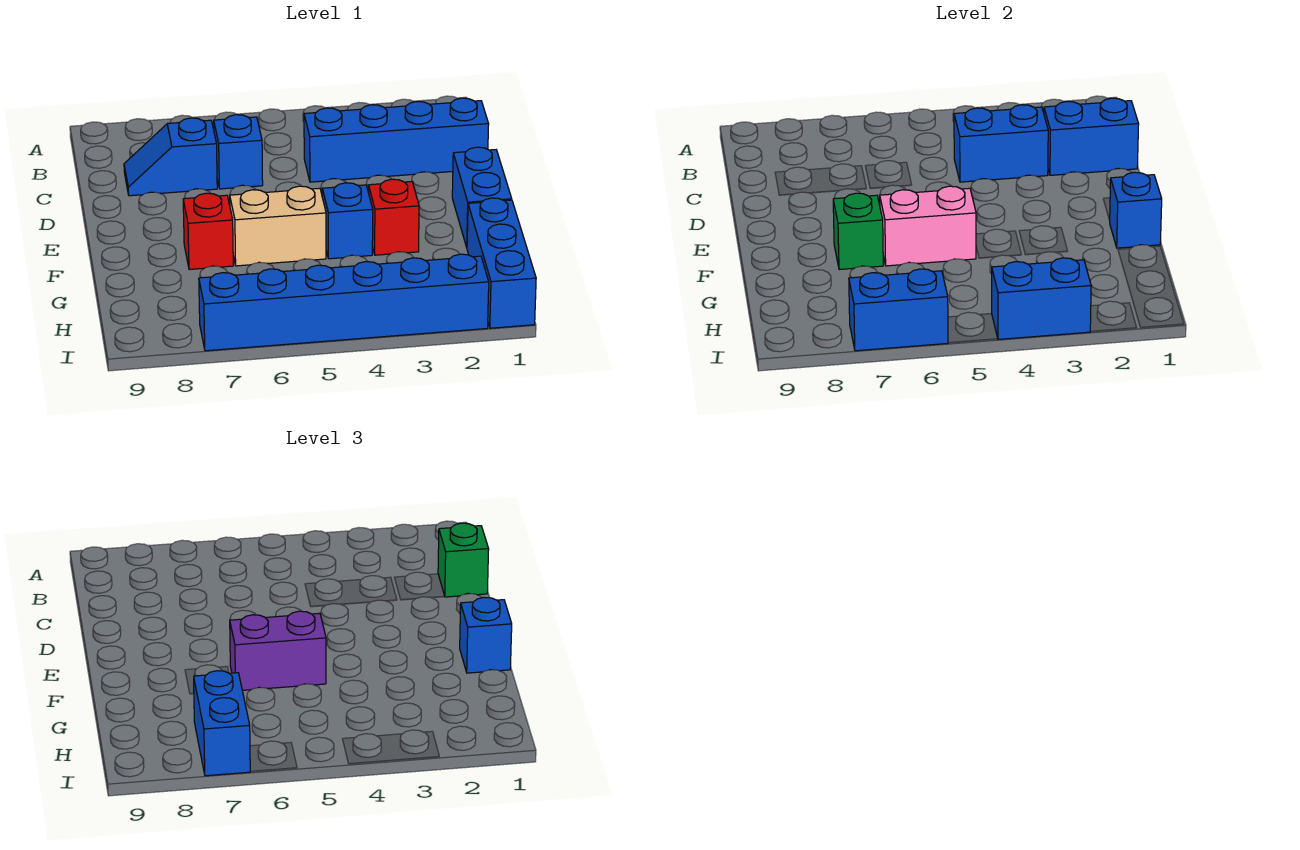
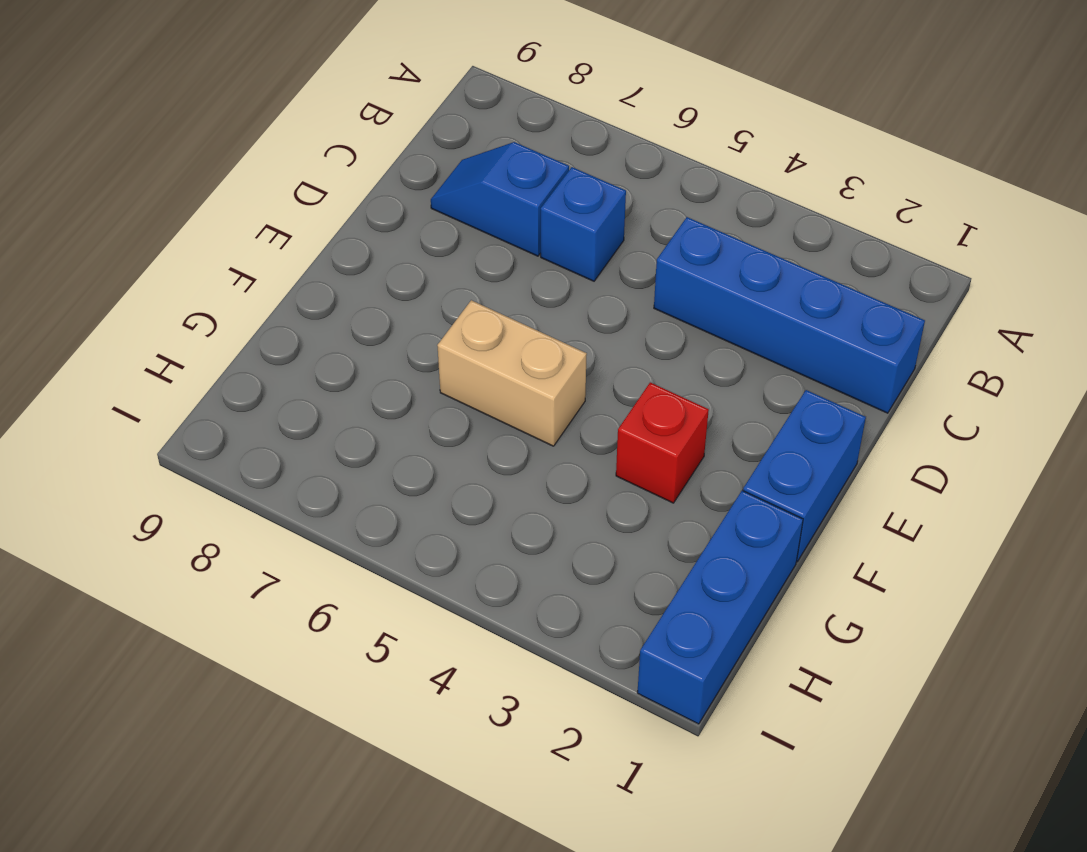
none -> blue 1x1 brick [322,183,373,259]
none -> red 1x1 brick [183,193,233,270]
none -> blue 1x6 brick [199,254,489,351]

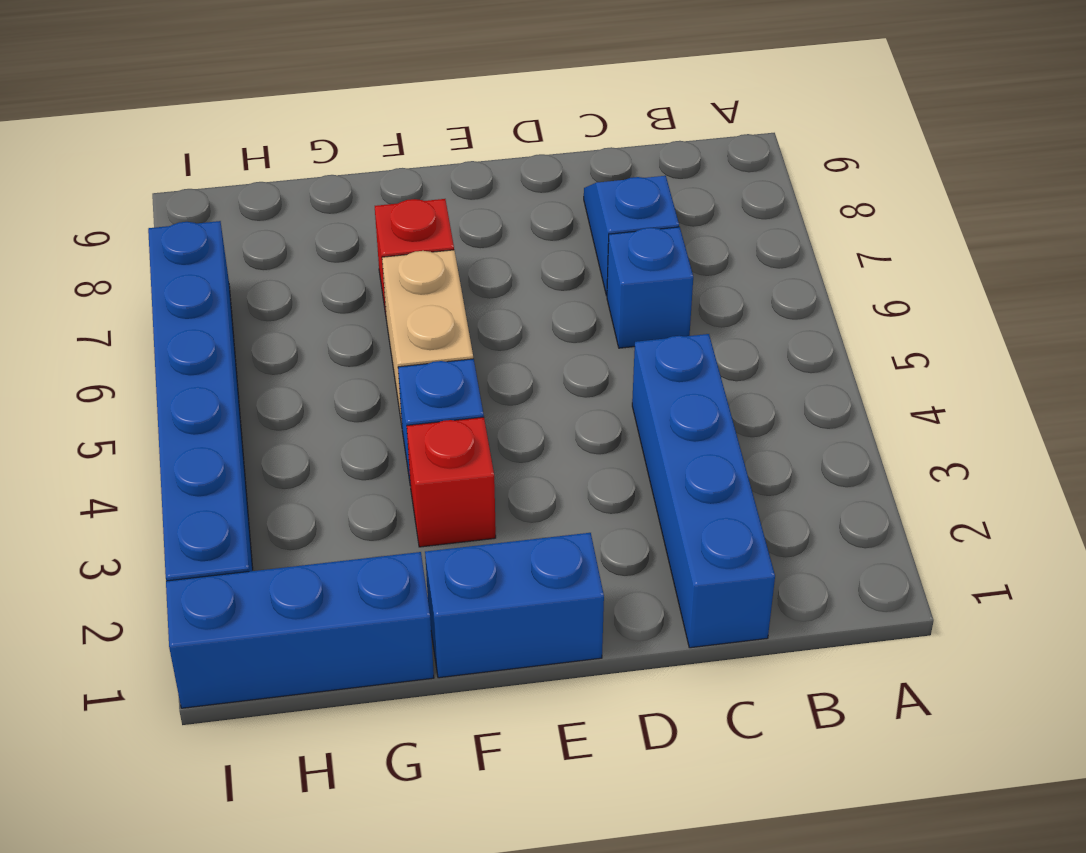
none -> blue 1x2 brick [1044,98,1139,175]
none -> blue 1x2 brick [954,105,1048,182]
none -> blue 1x1 brick [1110,172,1162,248]

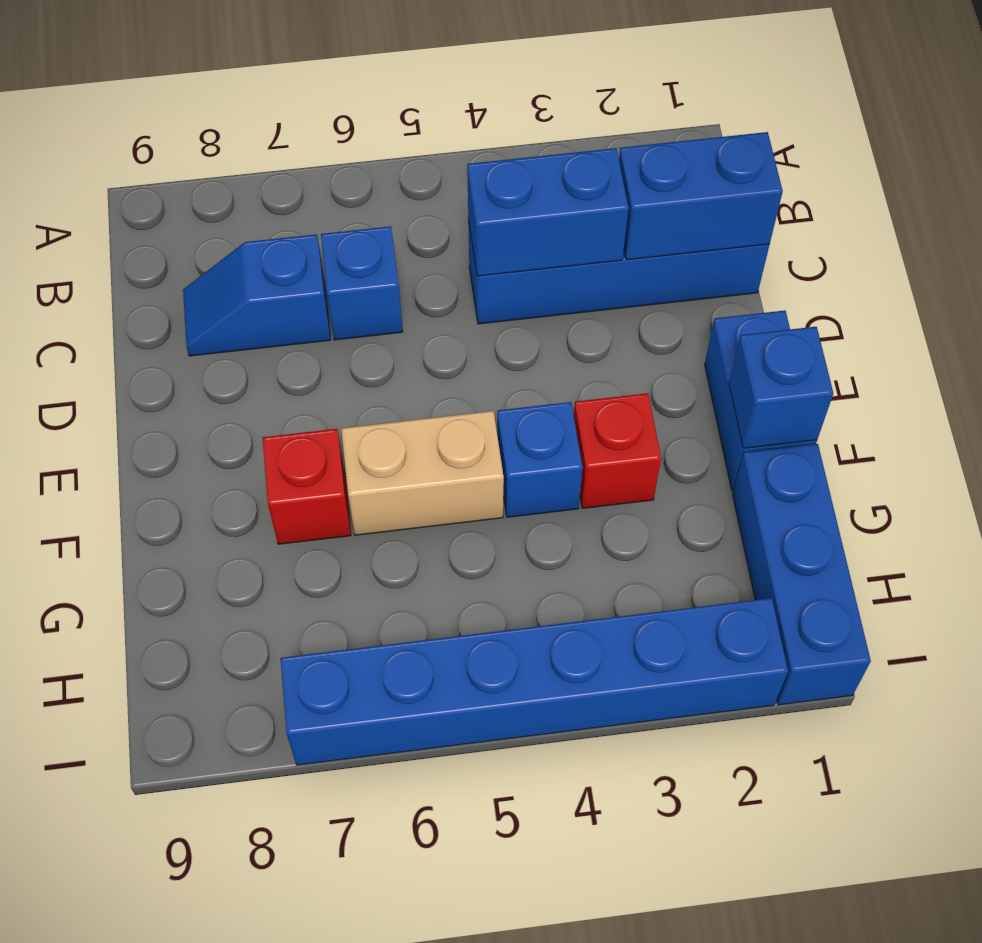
none -> pink 1x2 brick [880,186,976,266]
none -> green 1x1 brick [833,193,883,270]
none -> blue 1x2 brick [992,258,1091,339]

